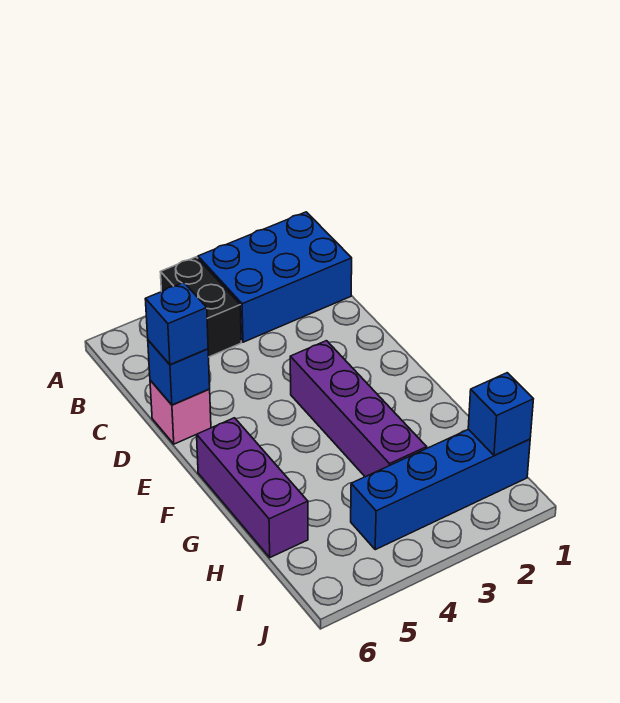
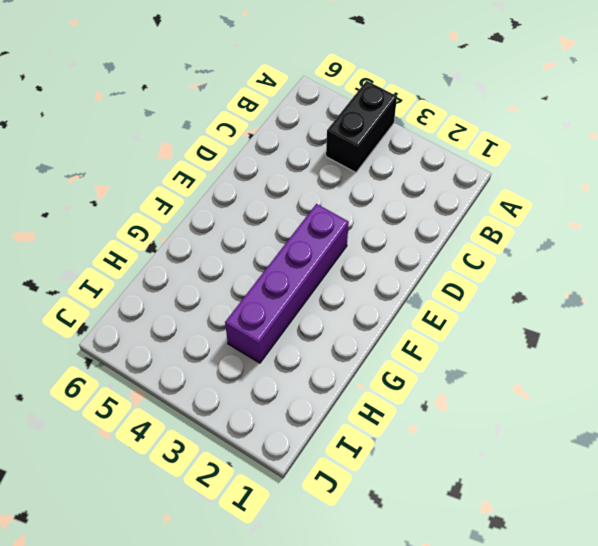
none -> blue 2x3 brick [198,212,352,342]
none -> pink 1x1 brick [150,380,211,444]

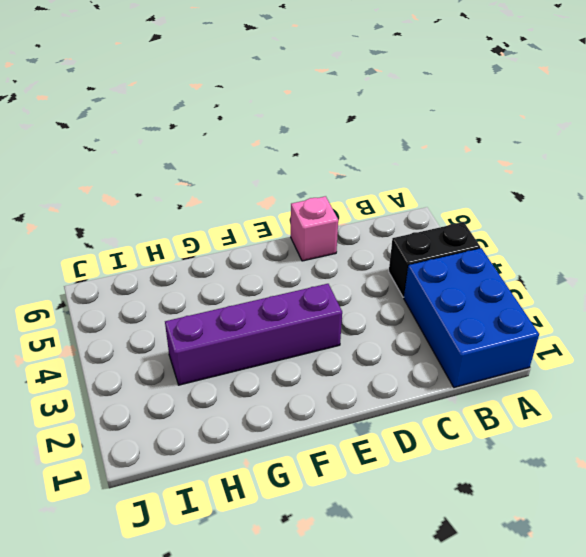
none -> purple 1x3 brick [197,418,308,557]
none -> blue 1x4 brick [351,429,530,550]

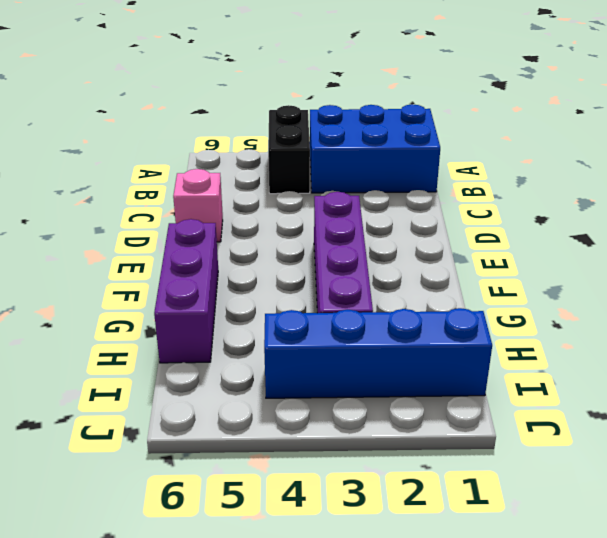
none -> blue 1x1 brick [148,340,210,405]
none -> blue 1x1 brick [468,373,533,456]

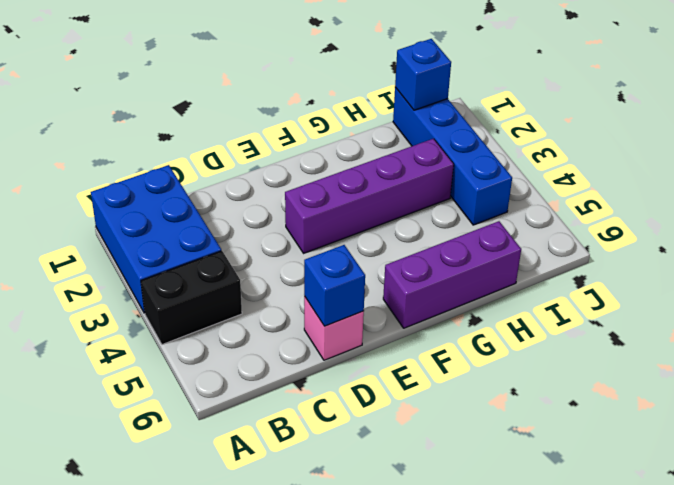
none -> blue 1x1 brick [145,283,208,365]

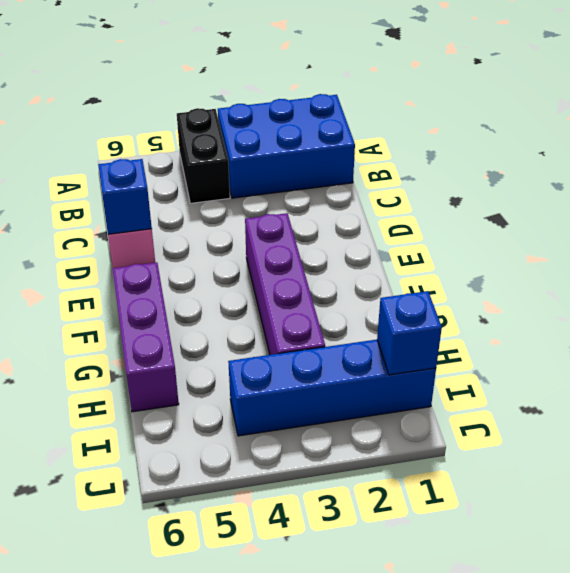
none -> blue 1x1 brick [145,283,208,365]

